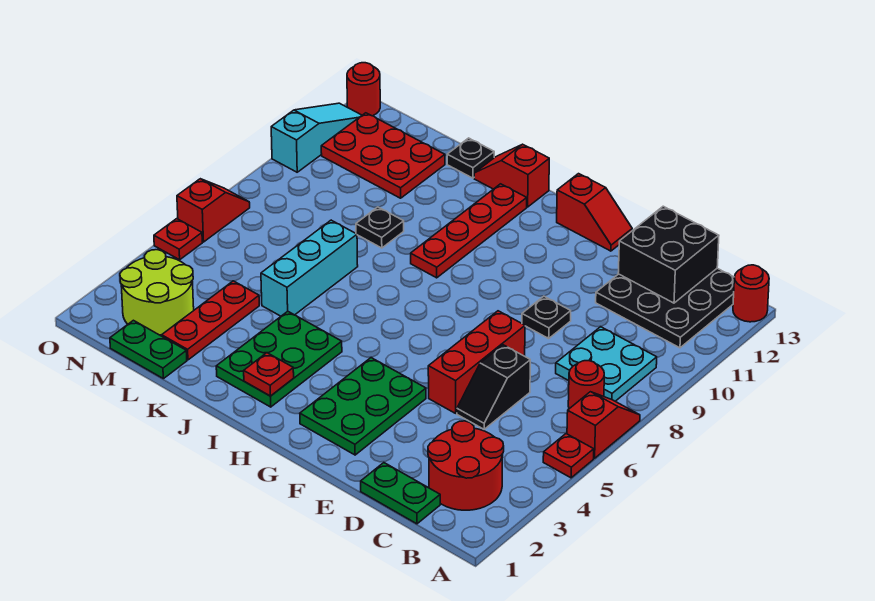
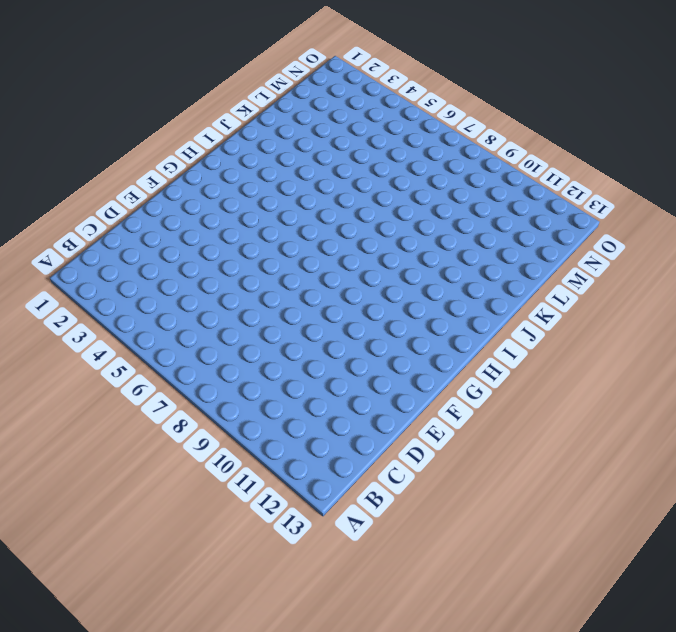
none -> red 1x1 plate [543,434,594,478]
none -> red 1x2 slope [567,392,640,458]
none -> red 1x1 round brick [733,265,769,322]

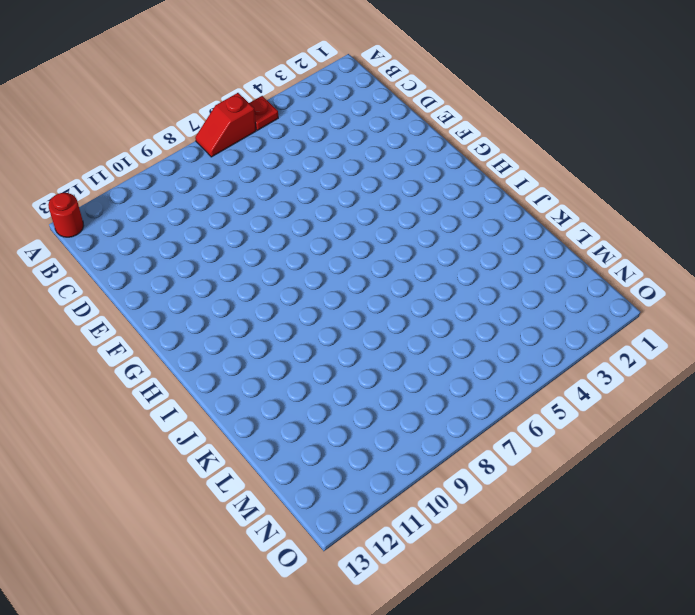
none -> red 2x2 round brick [428,421,504,510]
none -> red 1x1 round brick [568,361,604,409]
none -> cyan 2x2 plate [556,327,657,401]

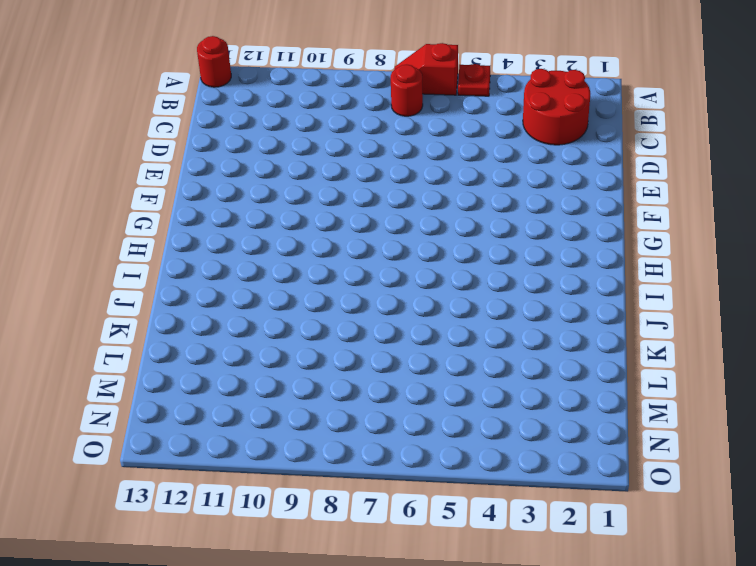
none -> cyan 2x2 plate [556,327,657,401]
none -> black 3x3 plate [596,268,734,348]
none -> green 1x2 plate [361,463,440,524]

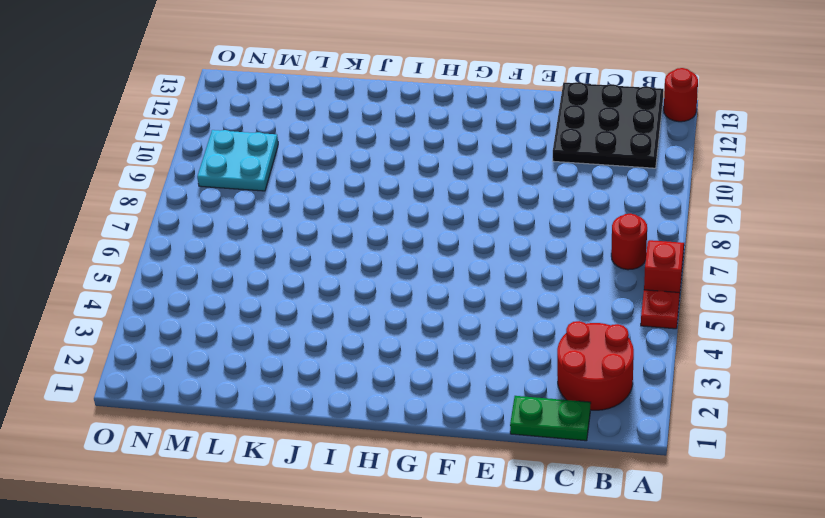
cyan 2x2 plate [197,130,278,191] -> cyan 2x2 plate moved to [556,327,657,401]
none -> black 1x2 slope [457,345,530,429]
none -> red 1x3 brick [428,311,525,413]
none -> black 1x1 plate [522,296,571,338]

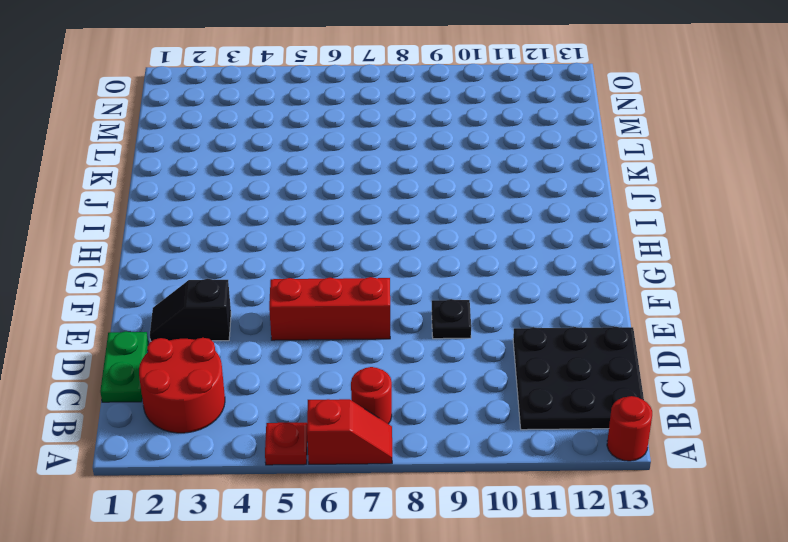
black 1x2 slope [150,279,231,341] -> black 1x2 slope moved to [457,345,530,429]
none -> cyan 2x2 plate [556,327,657,401]
none -> green 2x3 plate [300,358,426,455]
none -> red 1x2 slope [557,174,632,251]

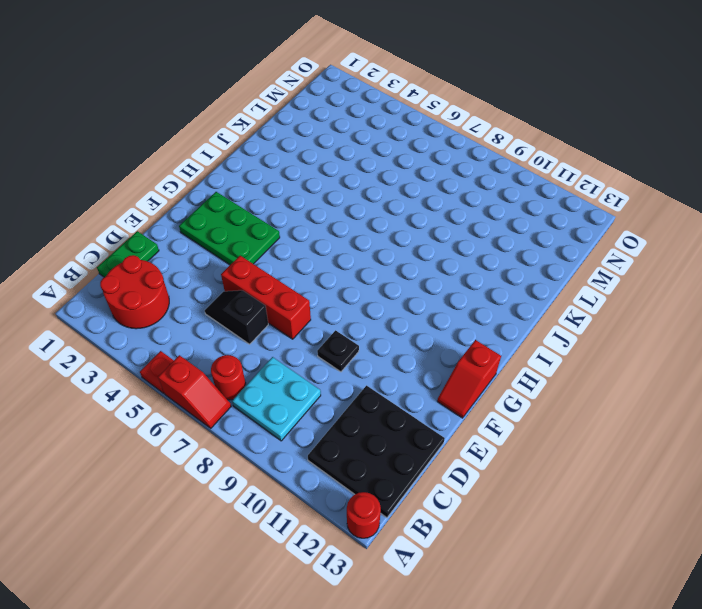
none -> green 2x3 plate [216,311,342,407]
none -> red 1x4 plate [411,184,527,278]
none -> red 1x2 slope [474,144,549,207]

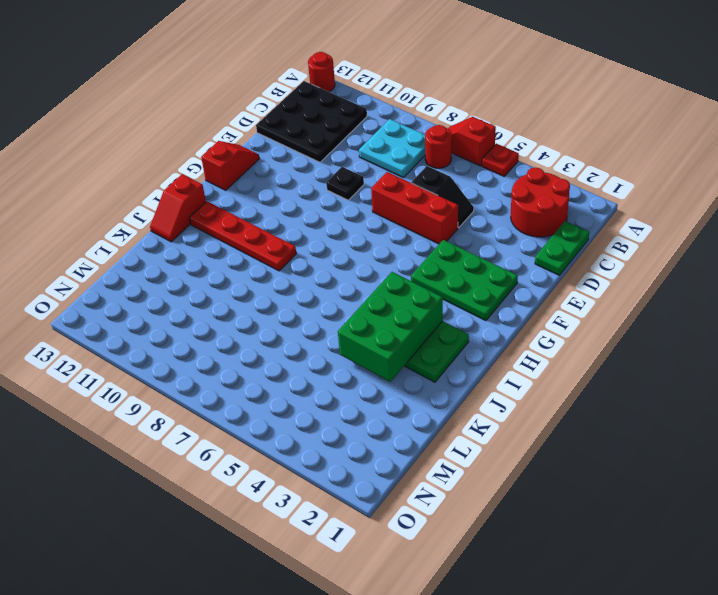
green 2x3 brick [338,272,443,382] -> none
none -> cyan 1x3 brick [261,220,358,316]
none -> black 1x1 plate [356,207,404,248]
none -> black 1x1 plate [447,138,494,178]

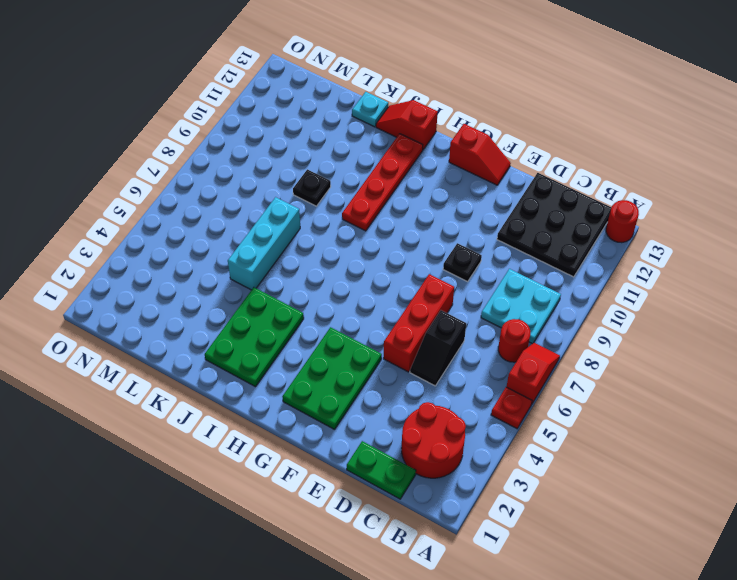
cyan 1x1 plate [352,92,388,127] -> black 1x1 plate [447,138,494,178]
none -> green 1x2 plate [110,320,187,379]
none -> red 1x3 plate [162,281,259,360]
none -> red 2x3 plate [321,113,445,198]

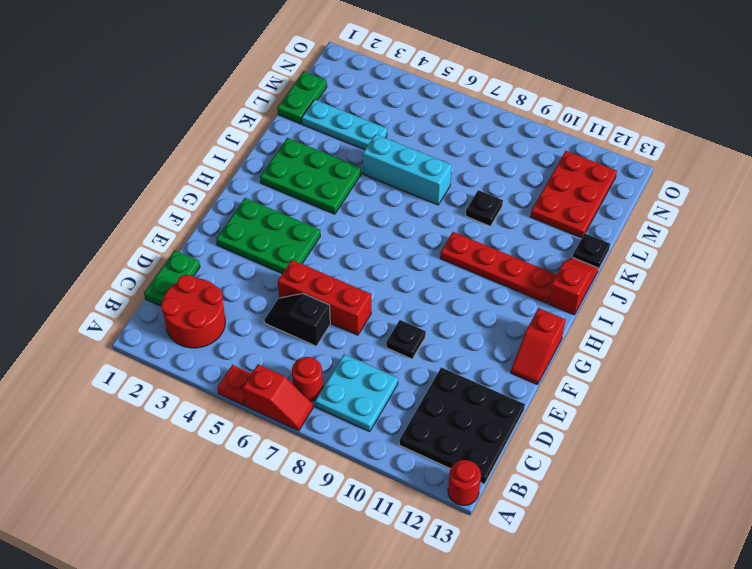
cyan 1x3 plate [302,100,387,150] -> red 1x3 plate [162,281,259,360]
none -> lime 2x2 round brick [120,250,194,335]
none -> red 1x1 plate [154,219,202,260]
none -> red 1x2 slope [177,179,250,242]

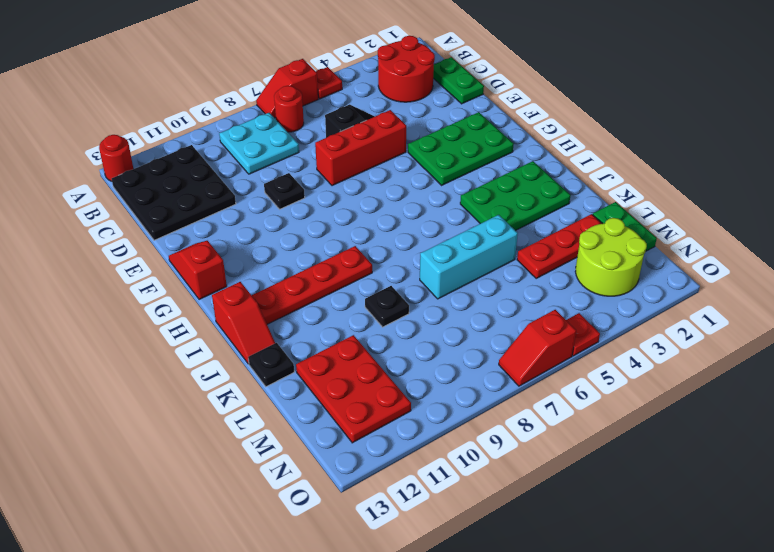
none -> cyan 1x3 slope [271,103,362,172]
none -> red 1x1 round brick [347,63,380,116]
none -> black 2x2 brick [618,206,719,303]

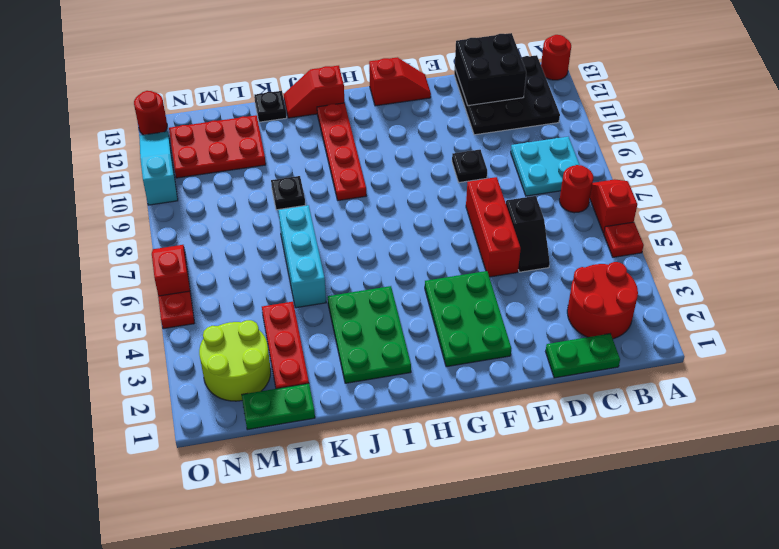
none -> red 1x1 plate [244,353,294,396]

